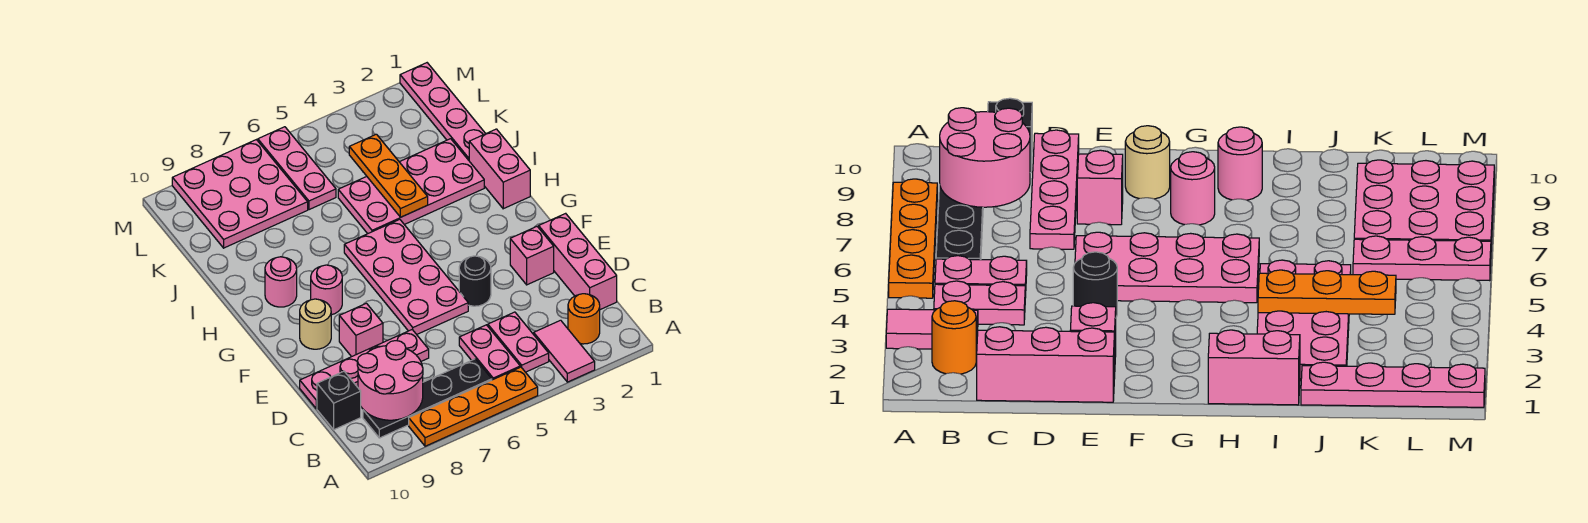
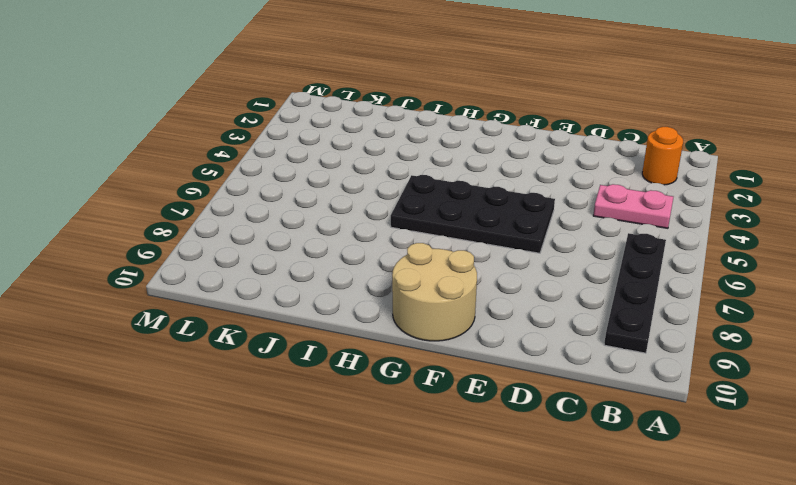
black 2x4 plate [391,175,555,253] -> pink 2x4 plate [344,219,468,334]
tan 2x2 round brick [392,243,477,341] -> tan 1x1 round brick [300,299,331,349]
none -> pink 1x2 tile [534,320,595,382]
none -> orange 1x4 plate [409,367,538,446]
none -> pink 1x2 plate [459,325,520,380]

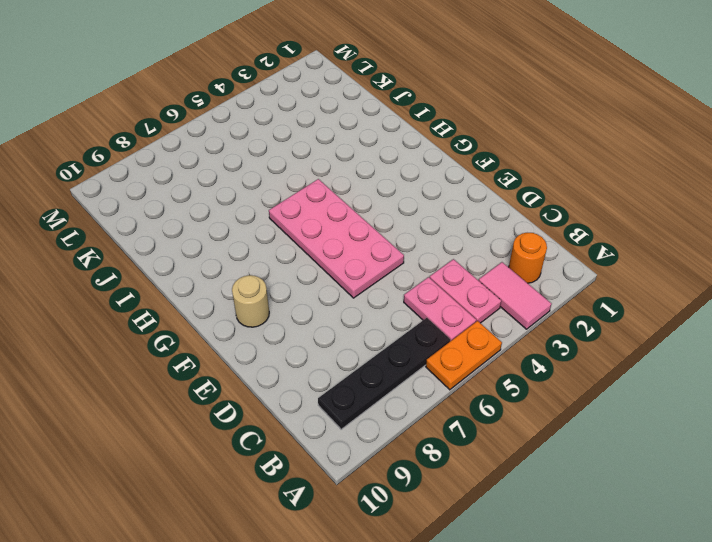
orange 1x2 plate [426,321,502,390] -> orange 1x4 plate [409,367,538,446]
none -> pink 1x3 brick [539,213,617,310]
none -> black 1x1 brick [317,371,361,430]
none -> pink 1x4 plate [300,330,429,409]

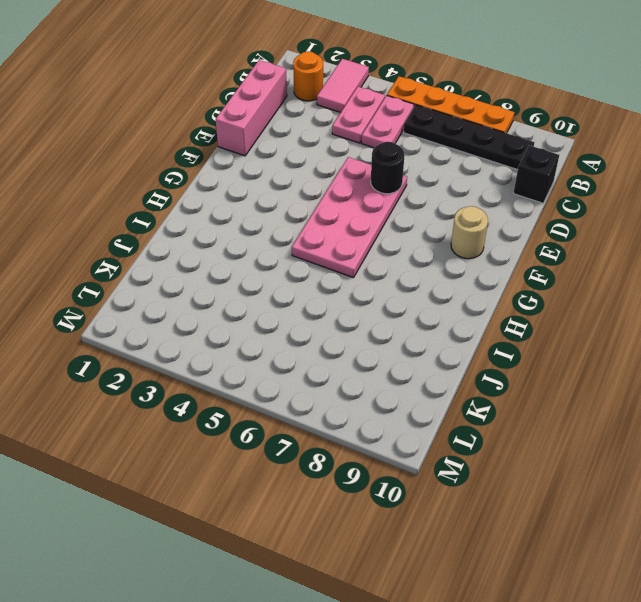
black 1x1 round brick [371,142,405,194] -> black 1x1 round brick moved to [459,256,491,306]
none -> pink 1x4 plate [300,330,429,409]
none -> pink 1x1 brick [510,227,554,285]
none -> pink 1x1 brick [339,303,383,357]

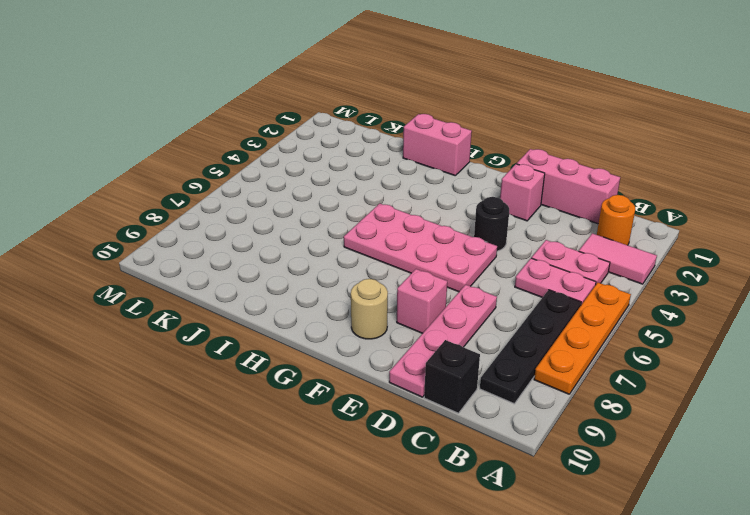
none -> pink 1x1 round brick [311,265,342,315]
none -> pink 1x1 round brick [265,257,297,307]
none -> pink 2x4 plate [338,139,484,234]

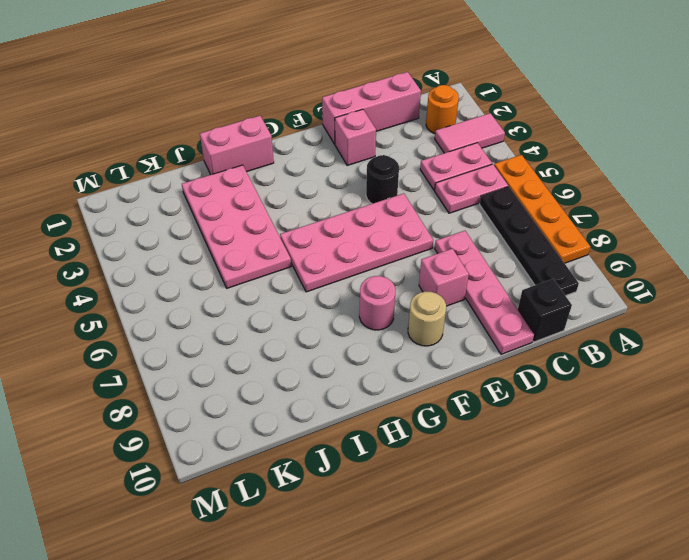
none -> pink 1x1 round brick [265,257,297,307]
none -> pink 1x4 plate [400,63,486,160]
none -> pink 1x3 plate [258,127,336,210]

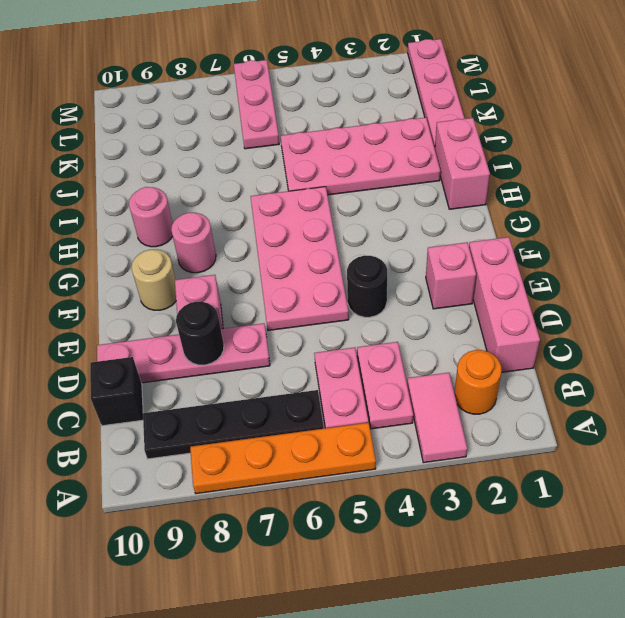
black 1x1 round brick [176,302,224,365] -> none
none -> pink 3x3 plate [172,140,308,248]
none -> pink 2x2 round brick [357,341,423,420]
none -> orange 1x3 plate [349,134,428,217]

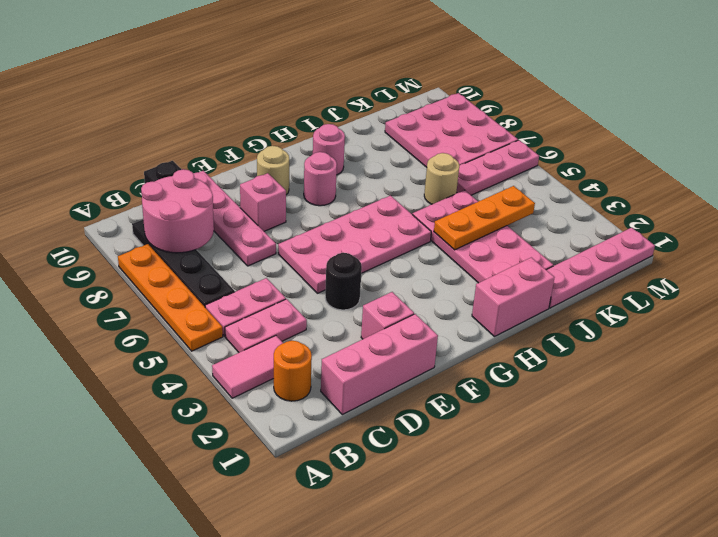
tan 1x1 round brick [424,153,459,204] -> none

